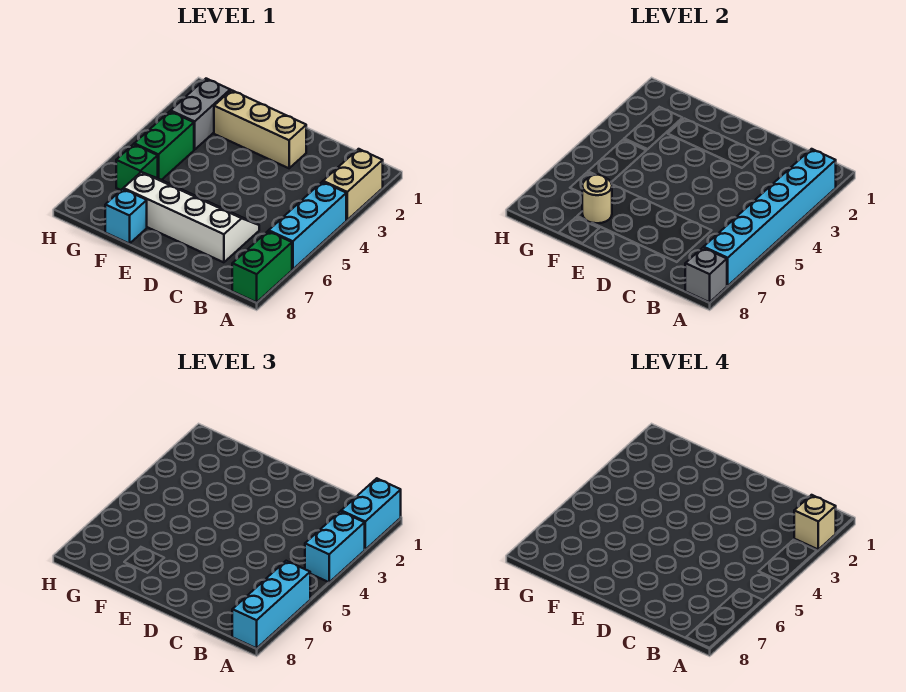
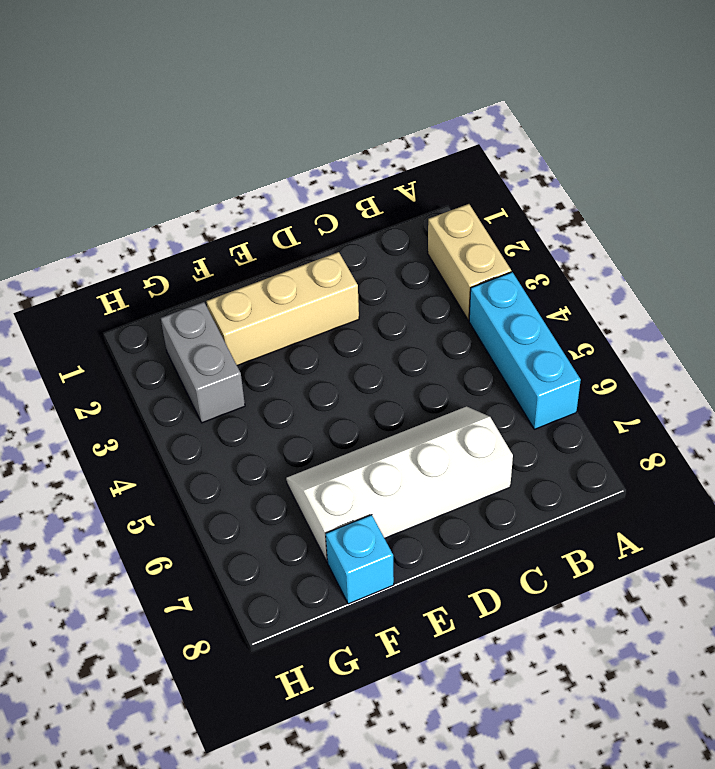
none -> green 1x2 brick [232,231,292,302]
none -> green 1x2 brick [134,111,194,180]
none -> green 1x1 brick [116,144,158,190]

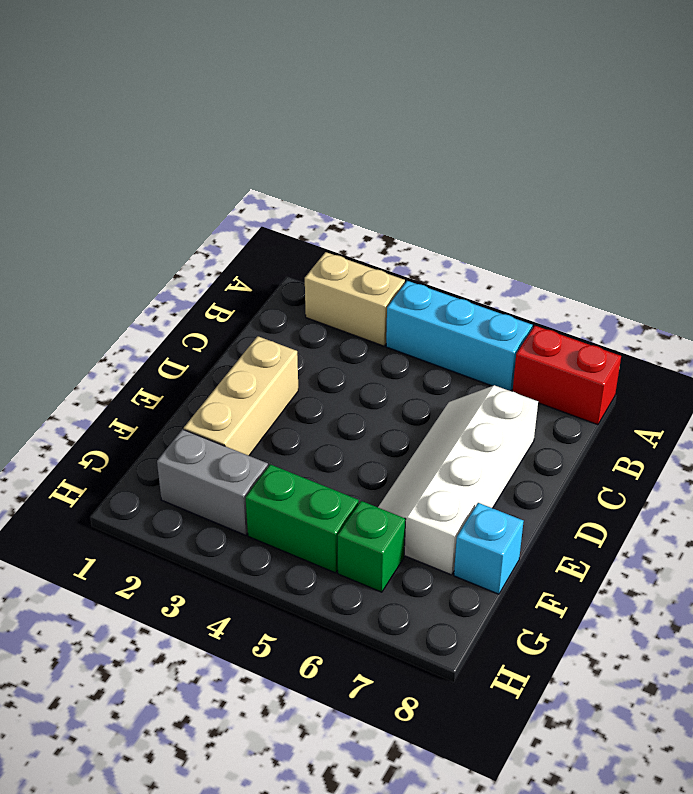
red 1x2 brick [513,326,621,425] -> green 1x2 brick [232,231,292,302]
none -> cyan 1x6 brick [704,149,836,286]
none -> grey 1x1 brick [685,248,727,302]
none -> tan 1x1 round brick [582,175,612,223]

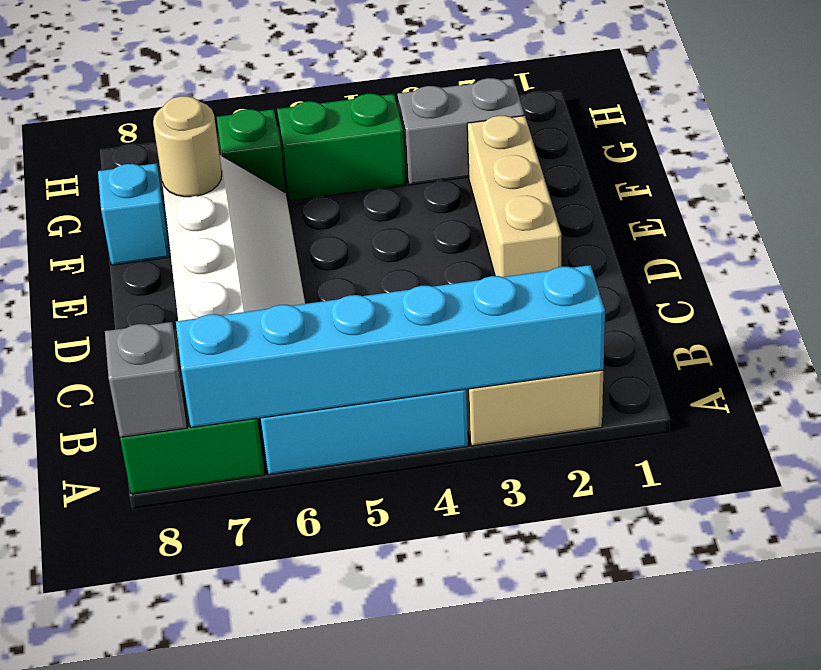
none -> cyan 1x2 brick [341,478,401,549]
none -> cyan 1x2 brick [305,511,365,582]
none -> cyan 1x3 brick [232,561,310,648]

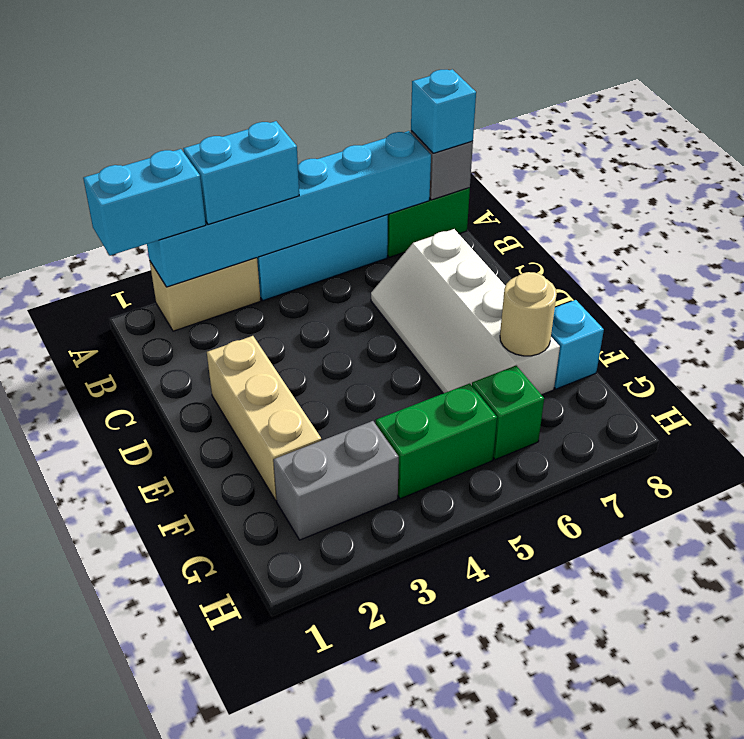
cyan 1x1 brick [411,69,476,153] -> cyan 1x3 brick [232,561,310,648]
none -> tan 1x1 brick [794,495,836,549]

